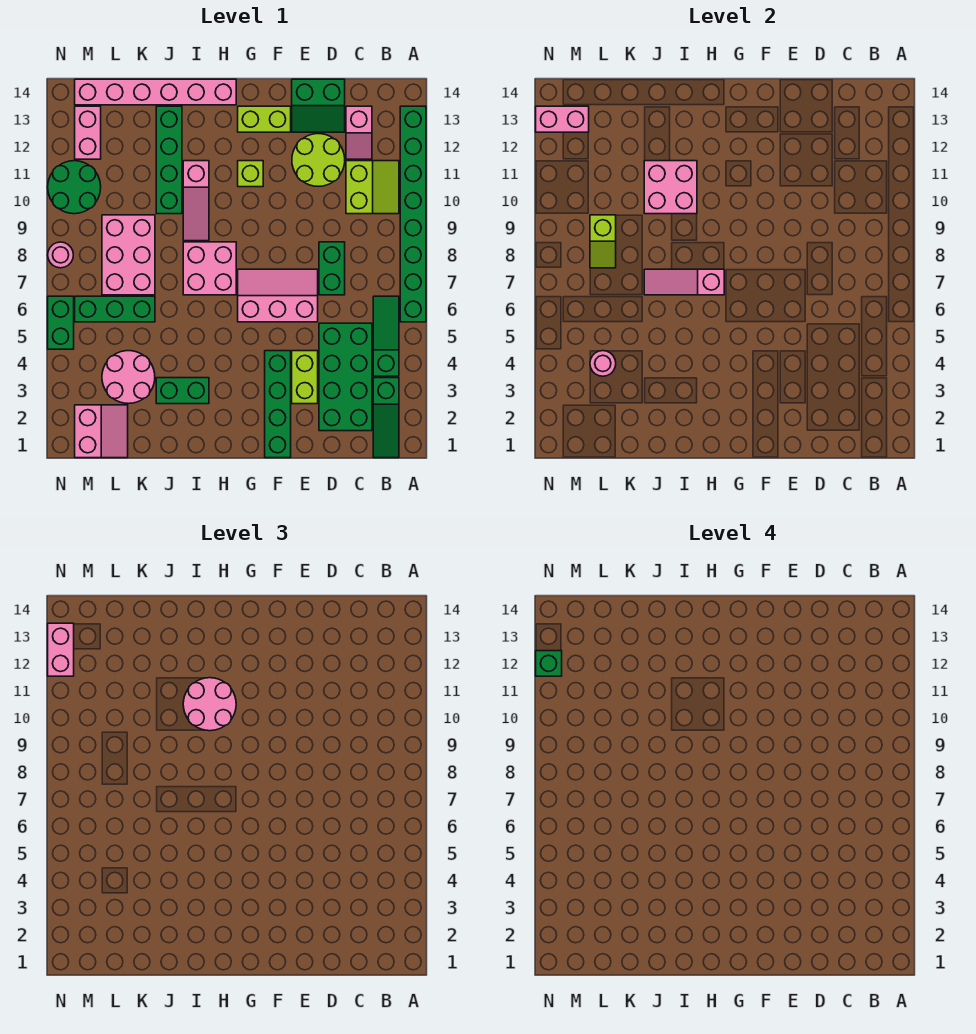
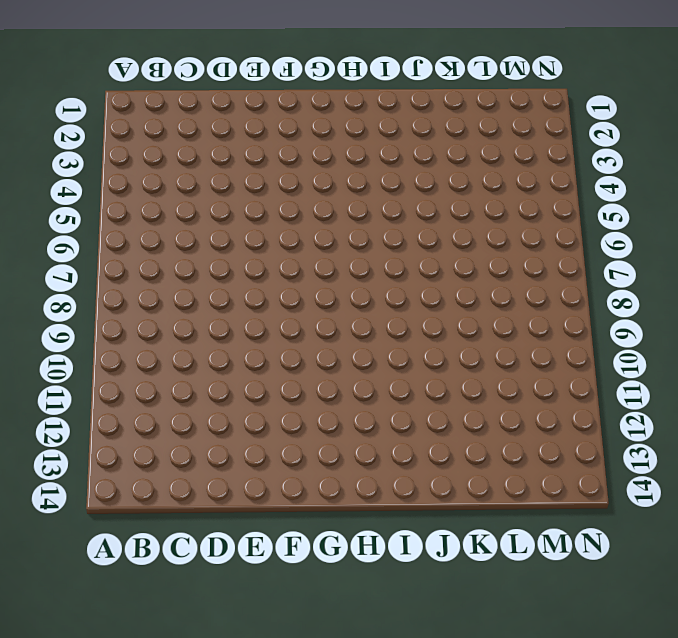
none -> green 1x8 brick [400,106,426,322]
none -> green 1x3 slope [373,378,399,458]
none -> green 1x3 slope [373,296,399,376]
none -> lime 2x2 slope [346,161,399,214]

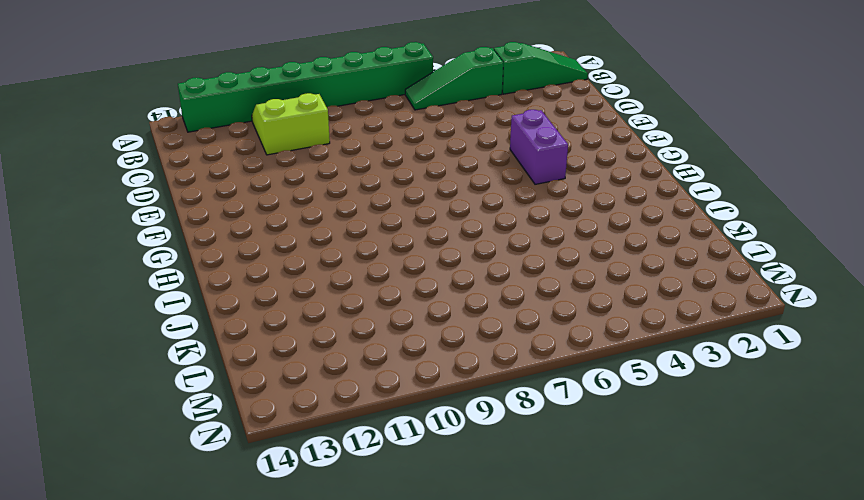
purple 1x2 brick [510,110,568,184] -> green 1x4 brick [265,351,291,458]
none -> green 2x4 brick [319,323,372,431]
none -> pink 1x2 slope [346,106,372,159]
none -> green 1x2 brick [319,242,345,295]
none -> lime 2x2 round brick [292,134,345,187]

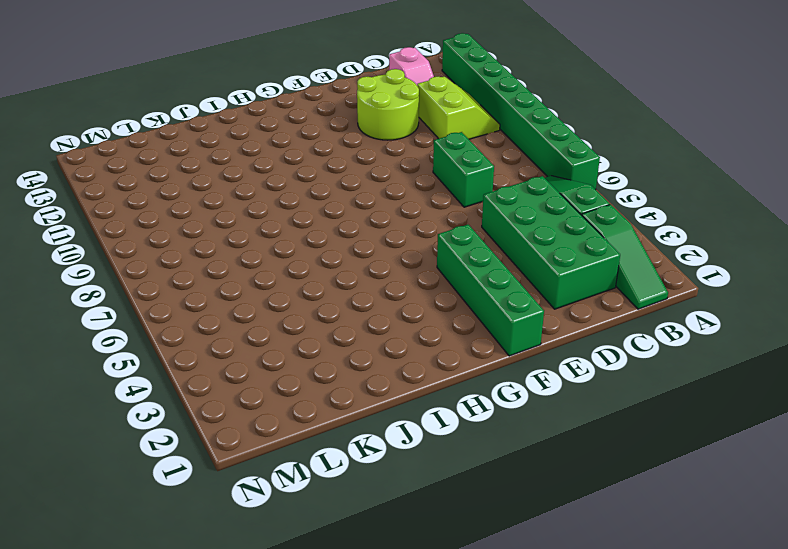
none -> green 2x2 slope [292,79,345,132]
none -> lime 1x2 brick [292,351,318,404]
none -> pink 2x3 slope [238,269,318,322]
none -> lime 1x2 brick [238,106,291,132]

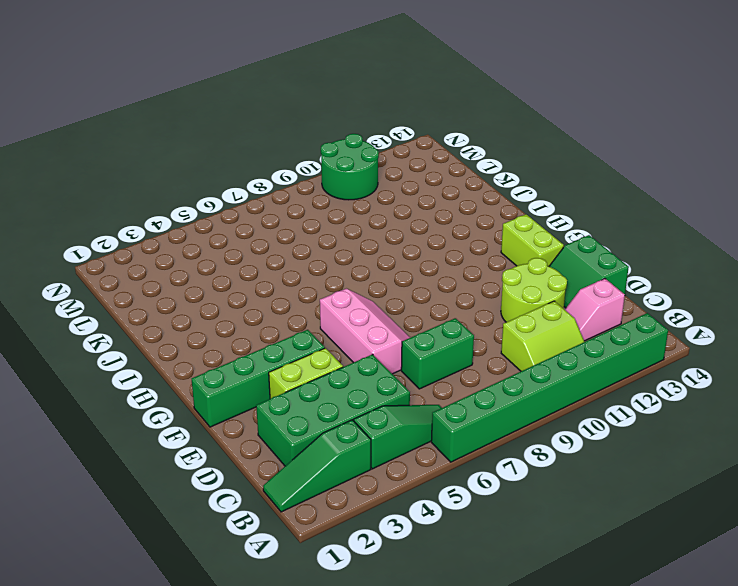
none -> lime 1x1 brick [238,161,263,187]
none -> pink 2x2 brick [183,242,236,295]
none -> pink 1x6 brick [75,79,236,105]
none -> green 1x2 brick [156,378,209,404]

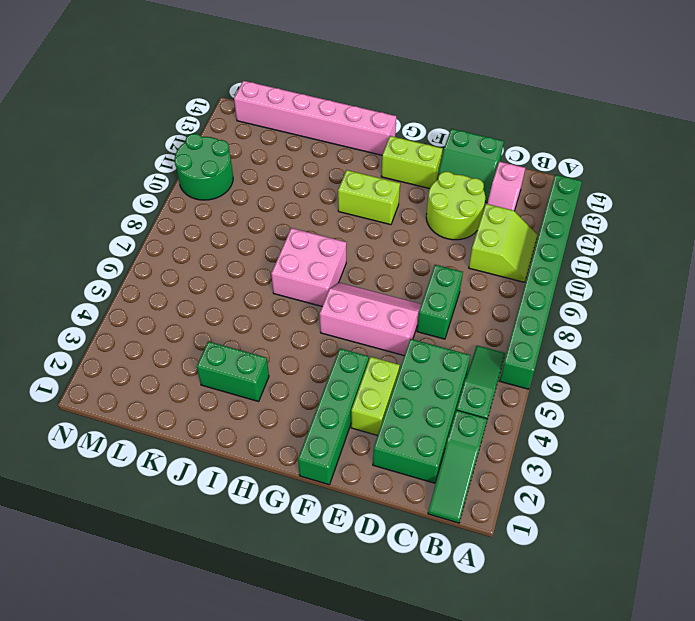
lime 1x2 brick [338,170,400,225] -> lime 1x1 brick [238,161,263,187]
none -> pink 1x3 slope [183,161,209,241]
none -> green 1x4 brick [156,106,182,214]
none -> pink 2x2 round brick [102,351,155,404]
none -> green 1x3 brick [75,296,155,322]

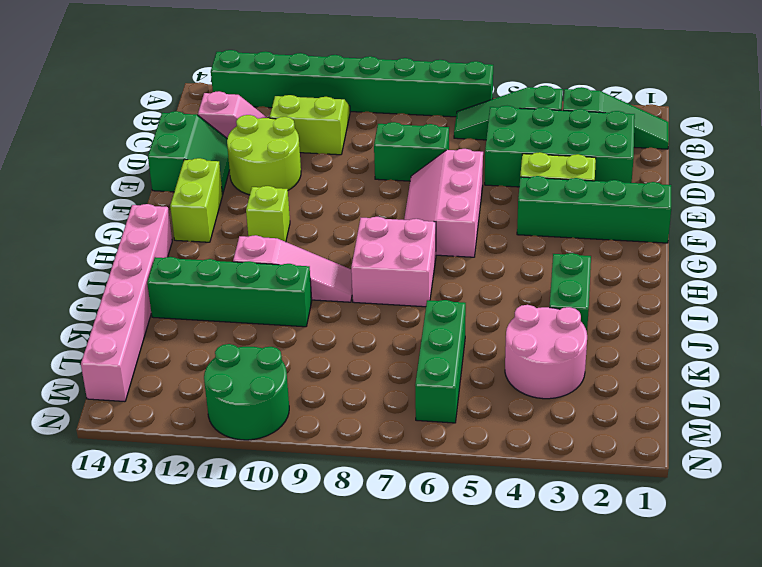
none -> pink 2x3 brick [102,215,155,295]
none -> pink 2x2 slope [75,405,128,458]
none -> pink 1x2 brick [75,106,101,159]
none -> green 1x2 brick [48,296,74,349]

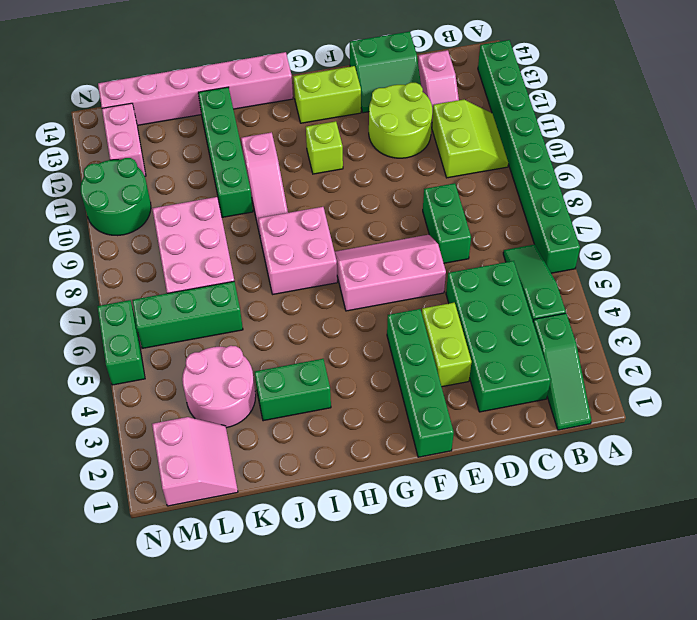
none -> pink 1x1 round brick [48,242,73,268]
none -> pink 1x3 slope [644,269,724,295]
none -> pink 2x2 brick [644,161,697,214]
none -> pink 1x1 round brick [590,351,616,376]

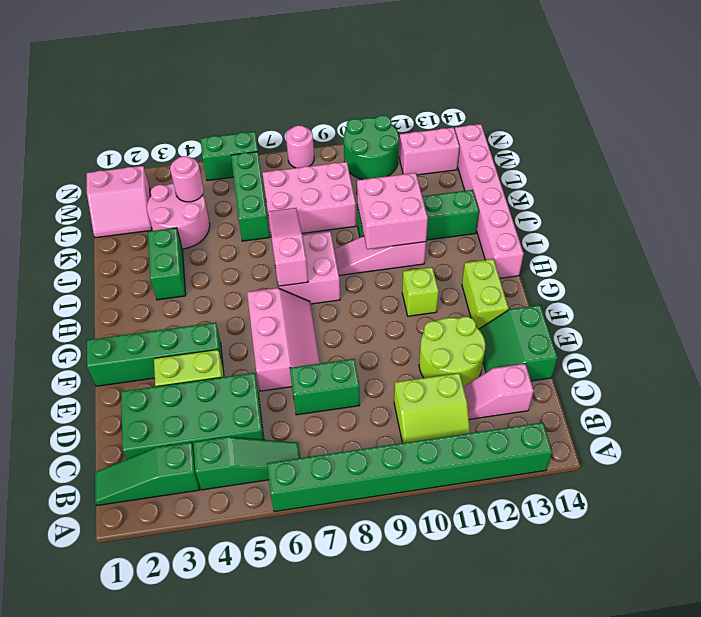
none -> lime 1x2 slope [590,215,616,268]
none -> pink 1x2 brick [536,106,589,132]
none -> pink 2x2 round brick [183,678,236,731]
none -> pink 1x2 brick [48,623,74,676]

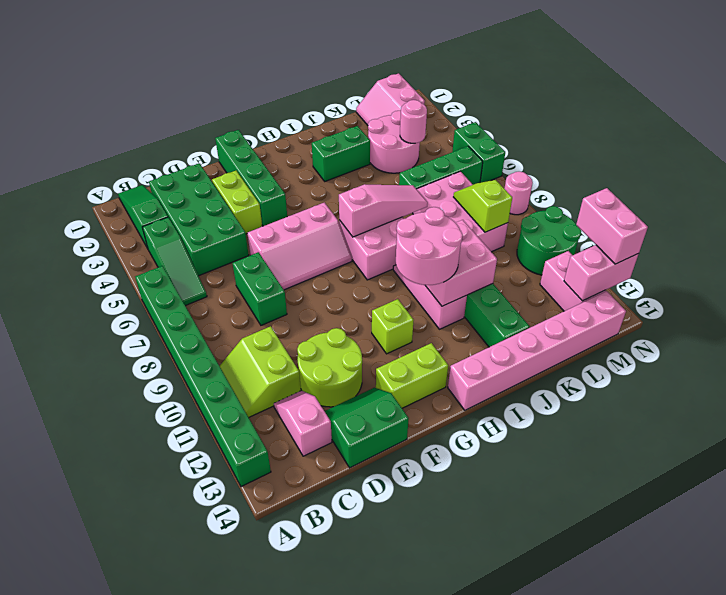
none -> green 1x1 brick [536,651,562,676]

